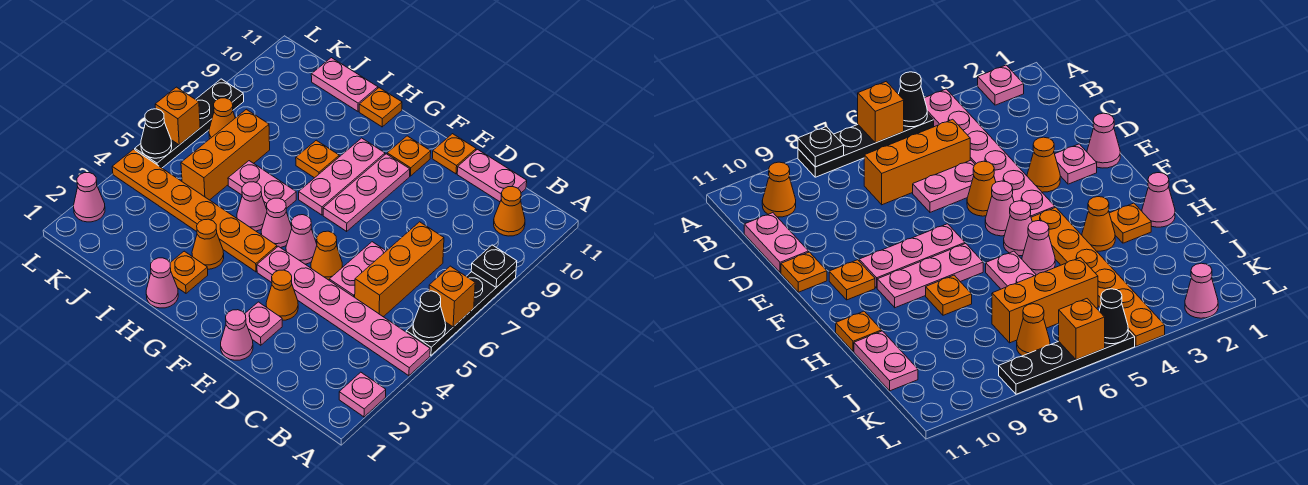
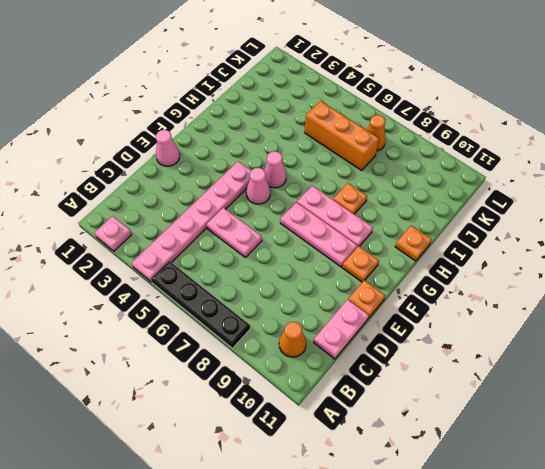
none -> orange 1x3 brick [355,222,444,317]
none -> pink 1x1 plate [245,302,282,345]
none -> orange 1x1 cone [266,270,298,320]
none -> orange 1x1 cone [311,231,343,280]

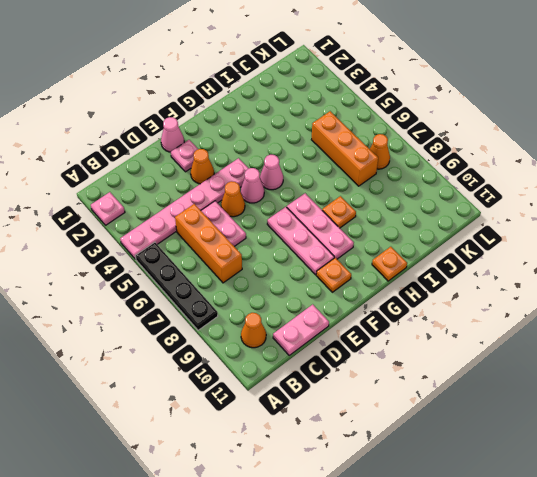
none -> orange 1x1 plate [432,134,476,174]
none -> orange 1x6 plate [112,149,277,272]
none -> pink 1x1 cone [146,258,178,308]
none -> orange 1x1 plate [170,251,208,293]

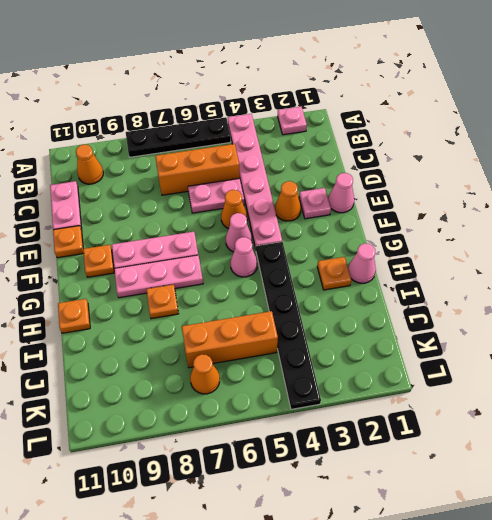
black 1x6 plate [256,242,321,409] -> orange 1x6 plate [112,149,277,272]
none -> orange 1x1 cone [192,219,224,269]
none -> pink 1x1 cone [237,182,267,231]
none -> pink 1x2 plate [228,161,296,209]
none -> pink 1x2 plate [311,58,378,111]

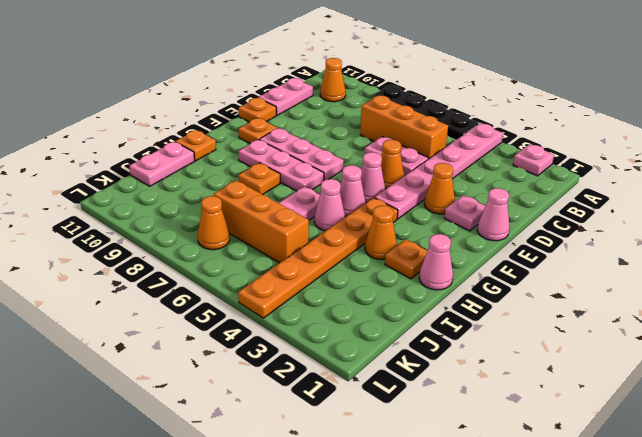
none -> pink 1x1 cone [74,173,105,222]
none -> black 1x4 plate [135,79,244,168]
none -> black 1x1 cone [413,291,446,342]
none -> orange 1x1 brick [429,266,475,327]

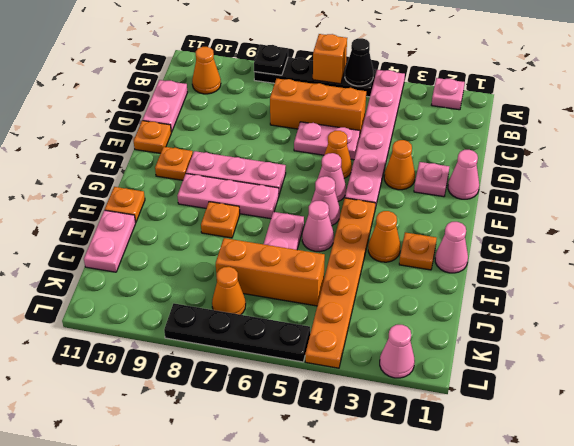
none -> black 1x1 cone [141,109,172,158]
none -> orange 1x1 brick [155,87,200,145]

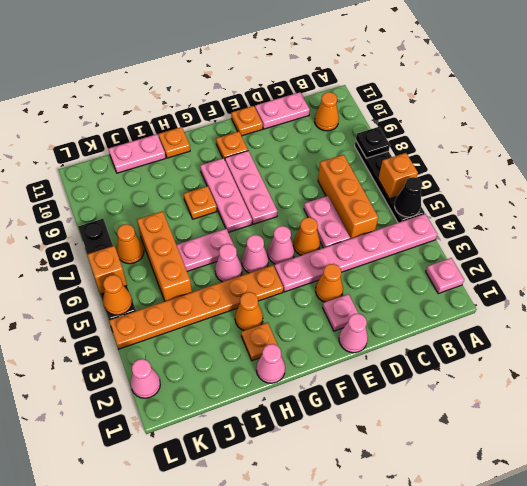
orange 1x1 cone [103,275,132,315] -> black 1x1 cone [141,109,172,158]

